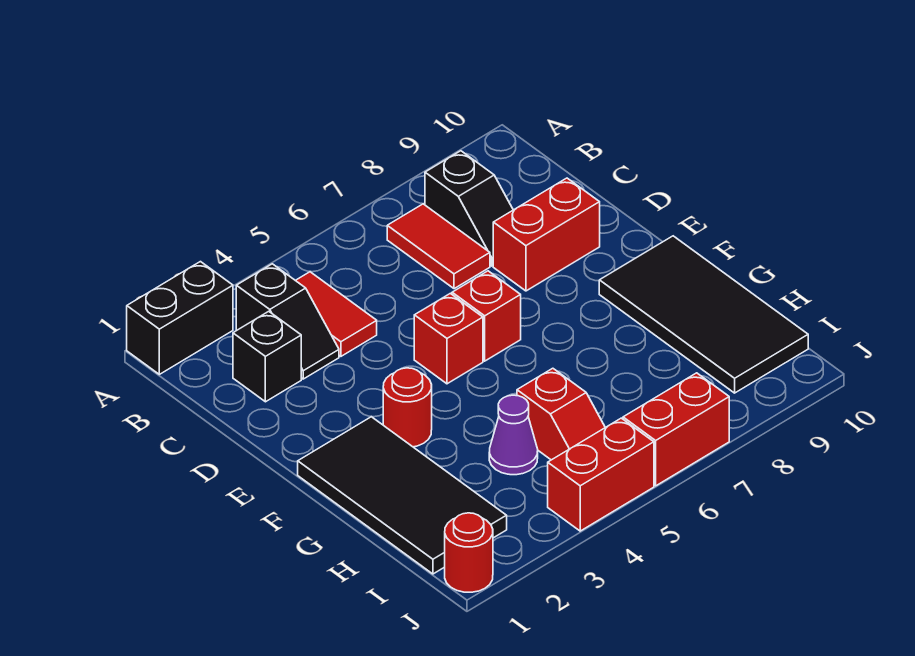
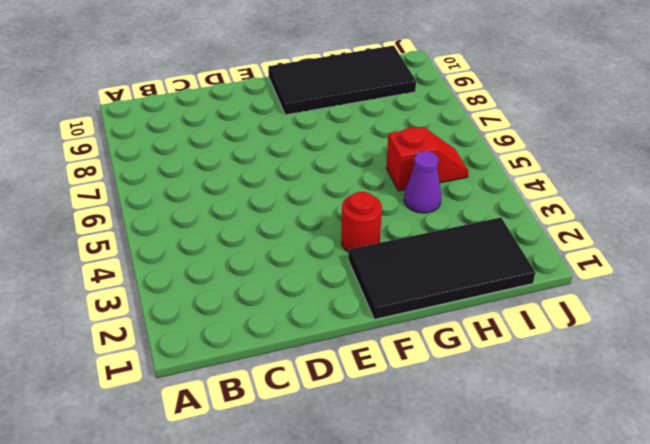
none -> black 1x2 brick [127,262,233,374]
none -> black 1x2 slope [236,264,339,379]
none -> red 1x2 tile [295,272,377,356]

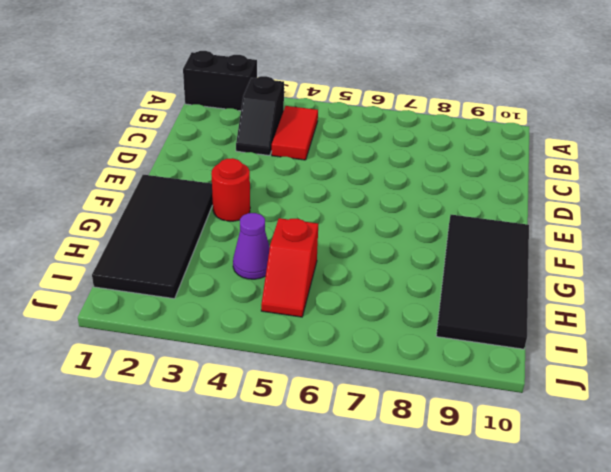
none -> red 1x2 tile [387,204,490,289]
none -> black 1x2 slope [425,151,513,266]
none -> black 1x1 brick [233,311,301,402]

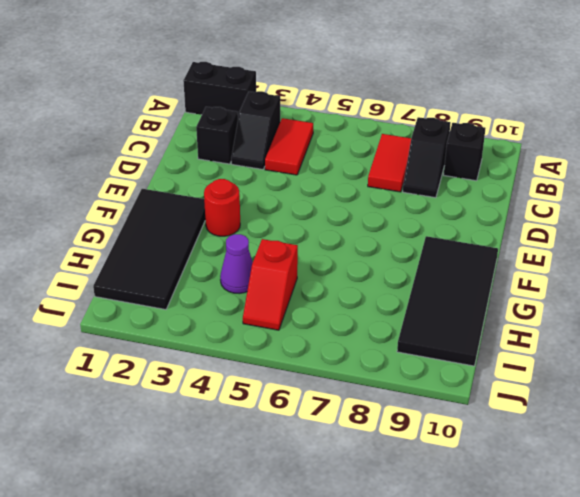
black 1x1 brick [444,123,485,181] -> none
none -> red 1x2 brick [493,178,600,291]
none -> red 1x1 brick [414,293,483,384]
none -> red 1x1 brick [452,271,521,361]

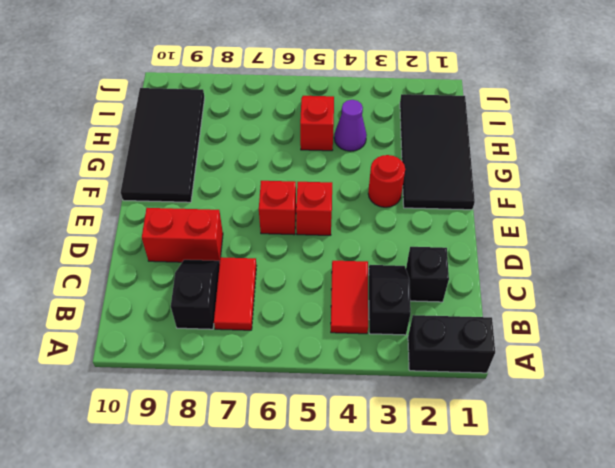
none -> red 1x1 round brick [445,513,493,592]
none -> red 1x2 brick [548,418,654,531]
none -> red 1x2 brick [623,373,729,486]

